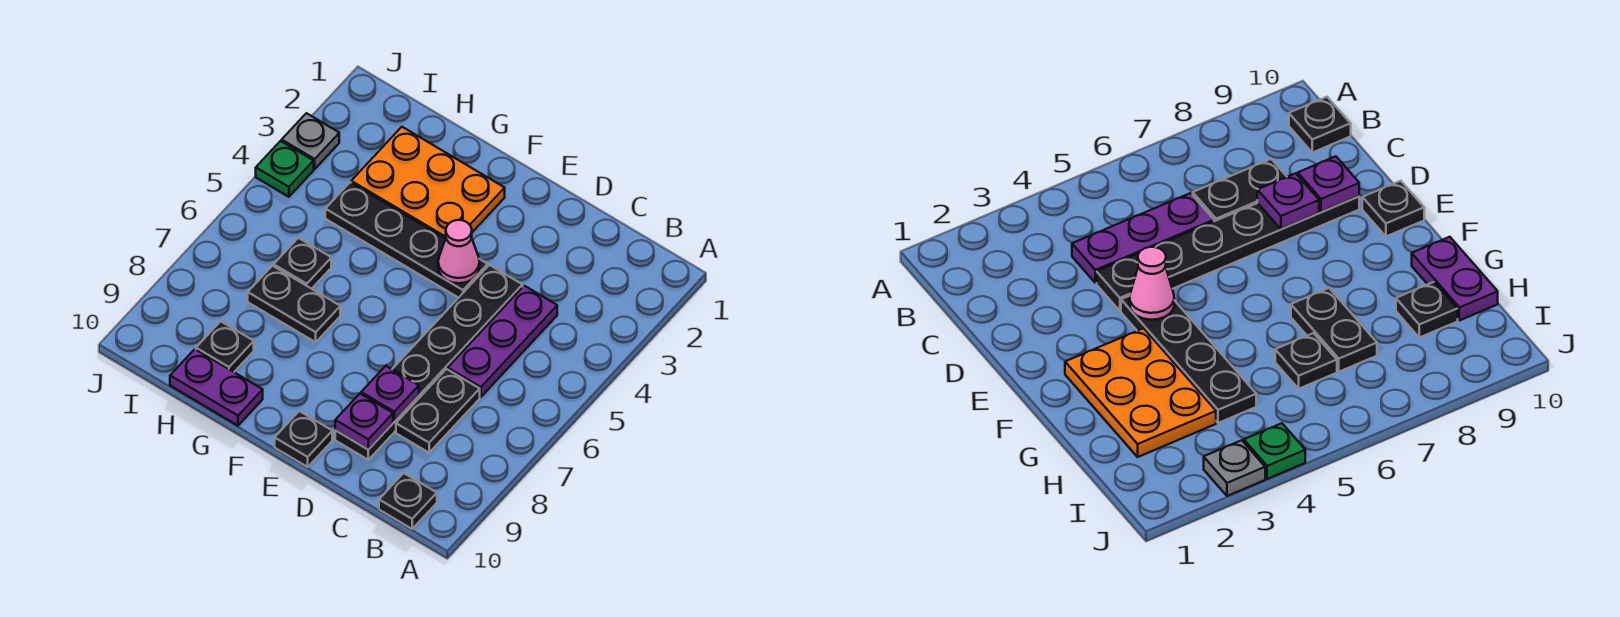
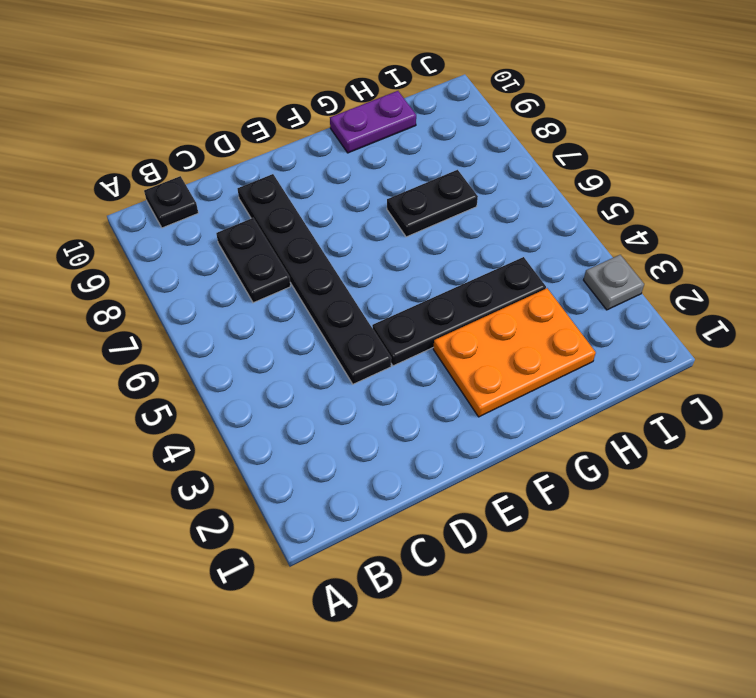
none -> purple 1x3 plate [448,286,557,397]
none -> black 1x1 plate [275,411,332,467]
none -> black 1x1 plate [274,238,331,289]

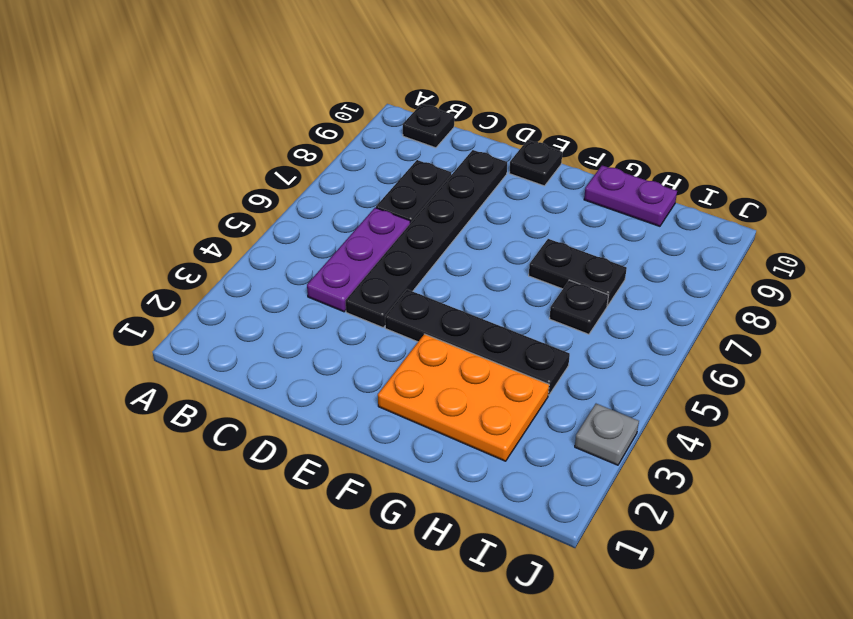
none -> black 1x1 plate [196,321,254,372]
none -> green 1x1 plate [256,141,314,197]
none -> purple 1x1 plate [361,366,419,422]

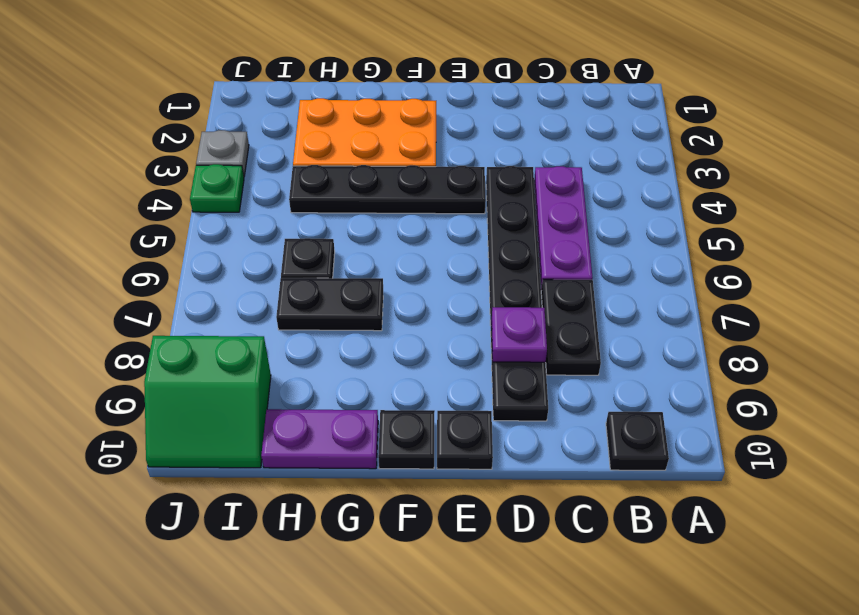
black 1x1 plate [378,410,435,469] -> black 1x1 plate moved to [196,321,254,372]
green 2x2 slope [144,336,271,468] -> none
none -> purple 1x1 plate [335,394,393,450]
none -> pink 1x1 cone [438,220,479,283]

